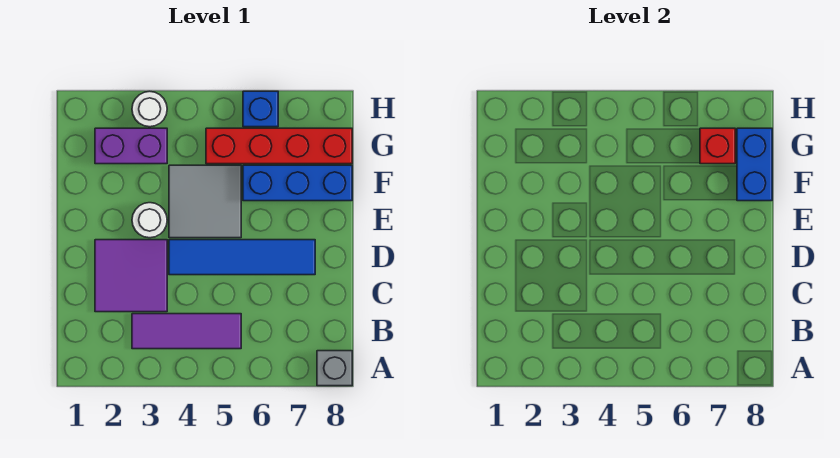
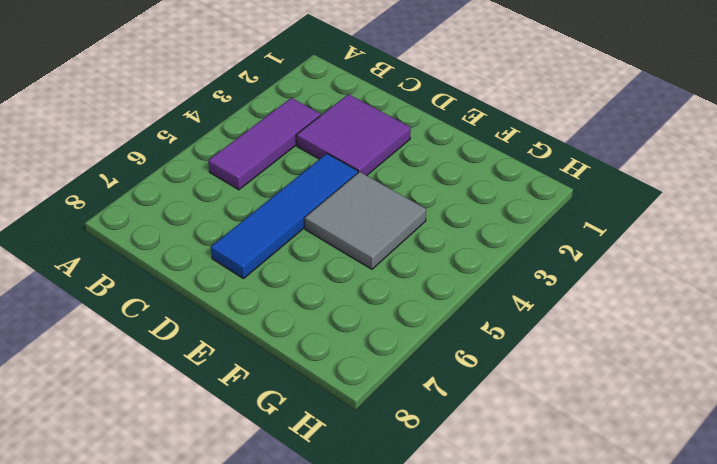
none -> grey 1x1 brick [317,351,352,386]
none -> white 1x1 round brick [132,203,167,238]
none -> blue 1x3 brick [243,165,352,201]

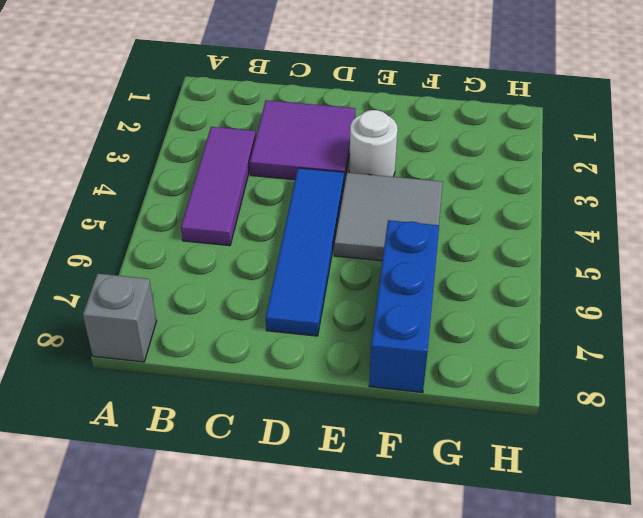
none -> purple 1x2 brick [95,128,167,164]
none -> red 1x4 brick [206,128,352,164]
none -> white 1x1 round brick [132,91,167,127]

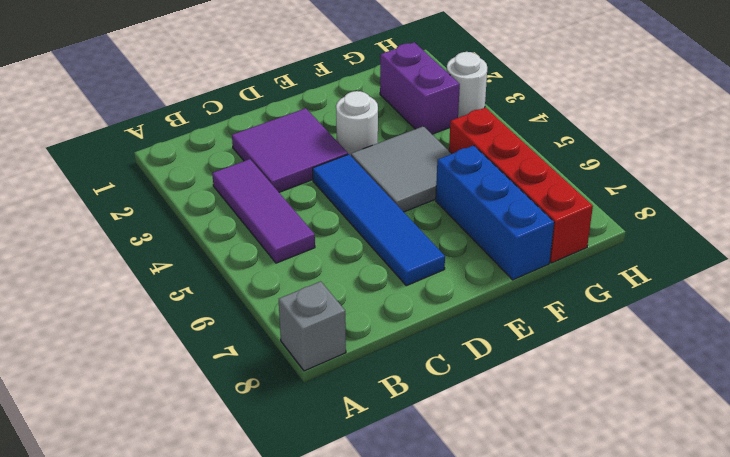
none -> blue 1x1 brick [243,91,278,127]
none -> blue 1x2 brick [737,128,772,201]
none -> red 1x1 brick [700,128,735,164]

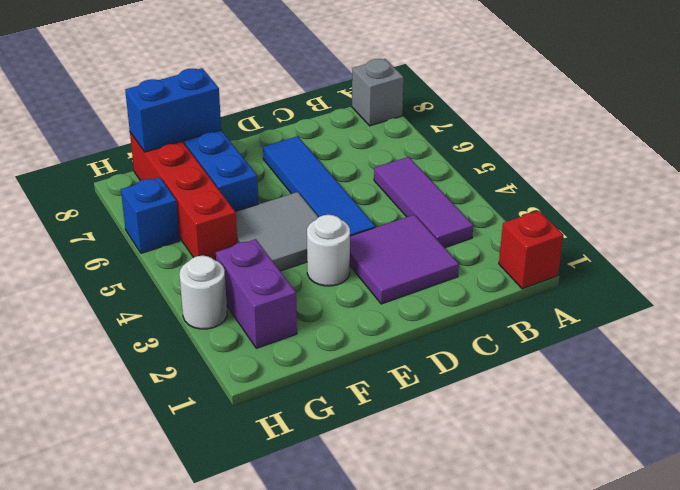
red 1x1 brick [499,211,563,289] -> red 1x1 brick moved to [700,128,735,164]

